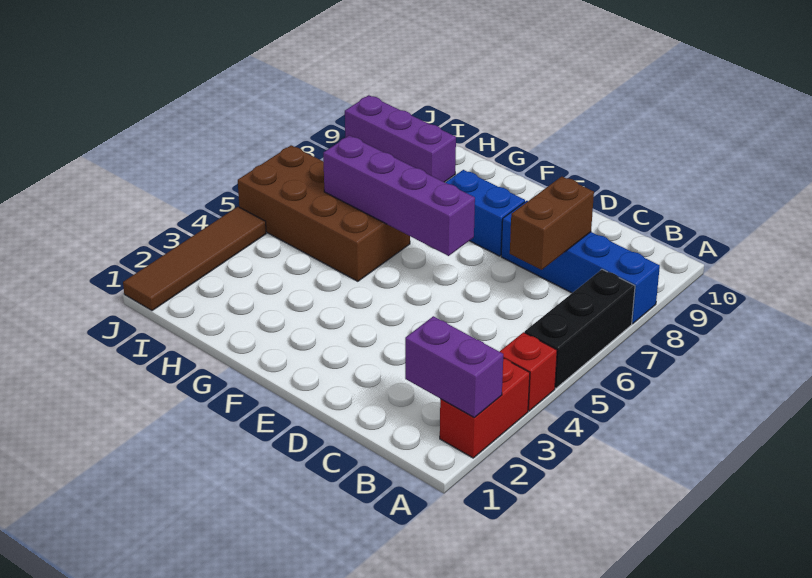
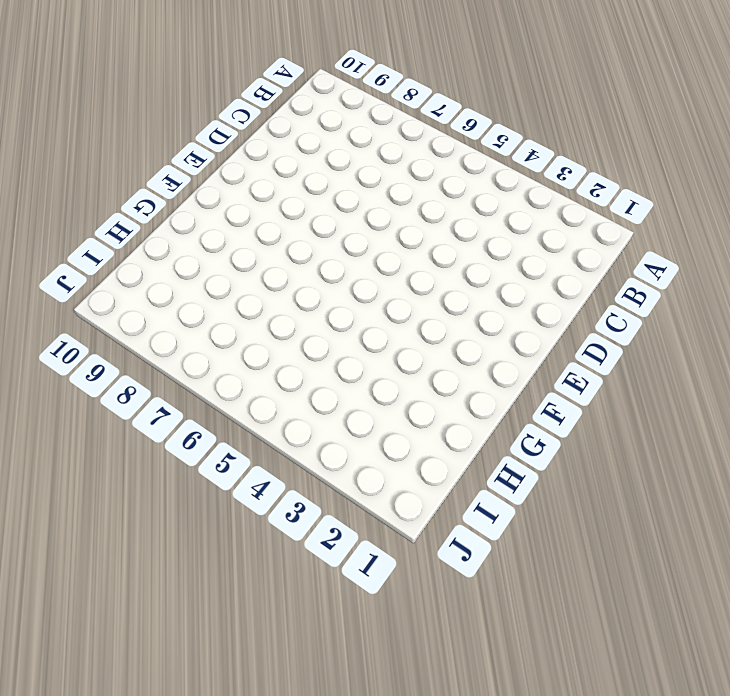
none -> red 1x2 brick [440,358,530,458]
none -> red 1x1 brick [500,332,557,411]

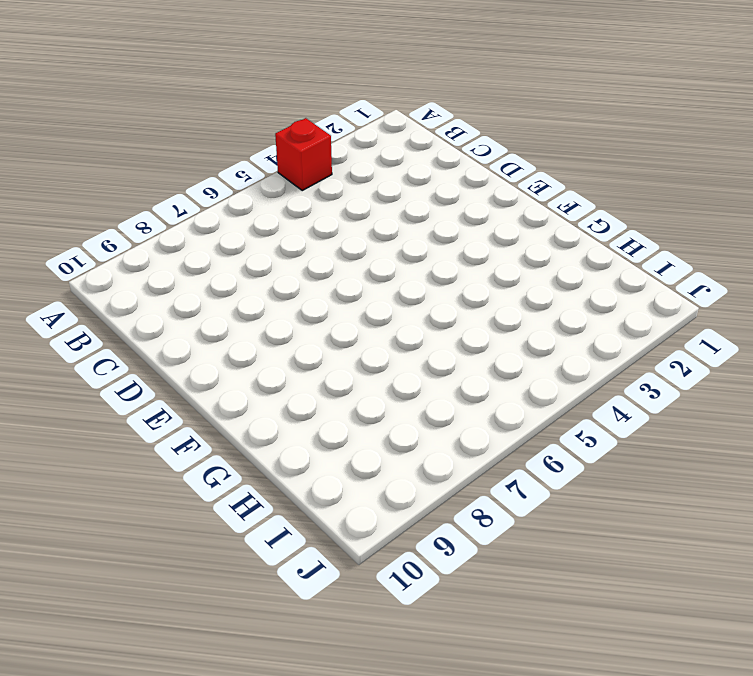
none -> red 1x2 brick [440,358,530,458]
none -> black 1x3 brick [525,269,635,388]

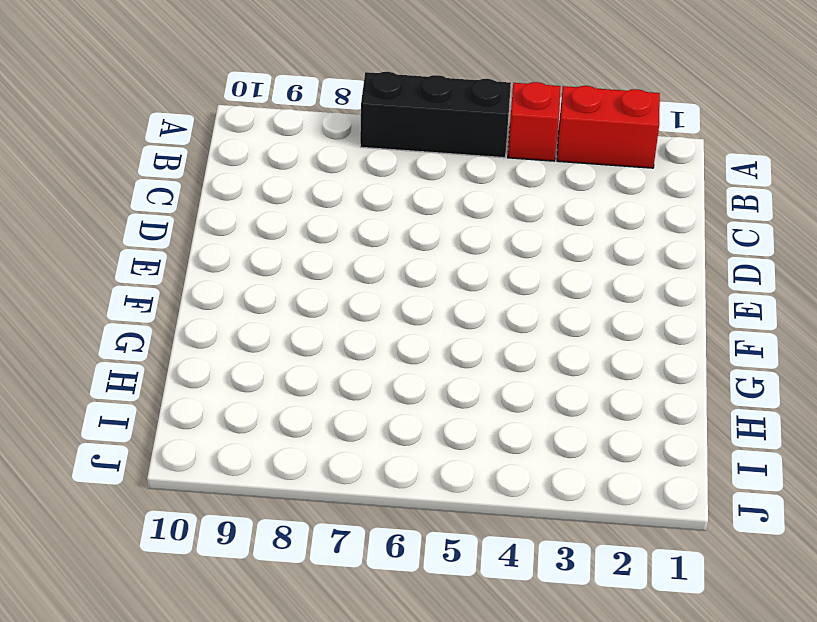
none -> blue 1x4 brick [501,201,660,324]
none -> blue 1x2 brick [445,170,525,256]

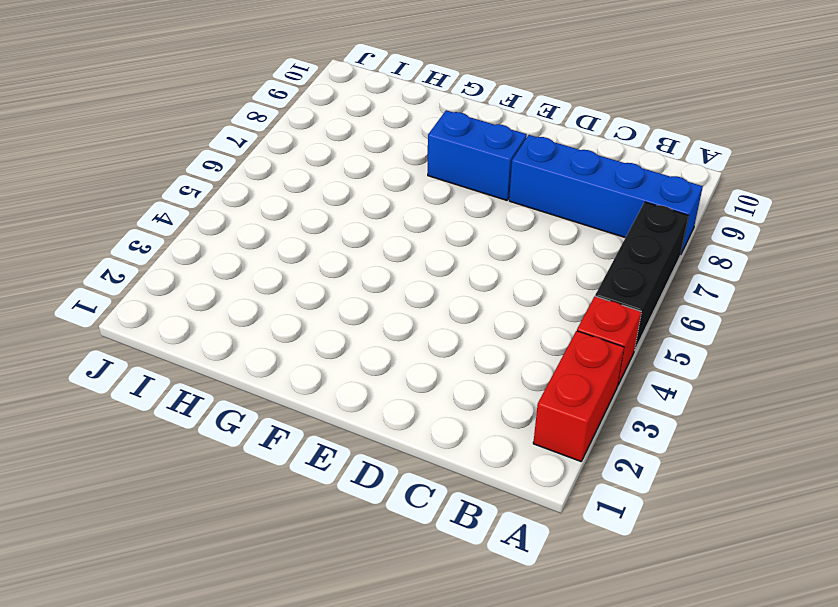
none -> brown 2x4 brick [238,145,410,281]
none -> purple 1x3 brick [345,95,456,182]

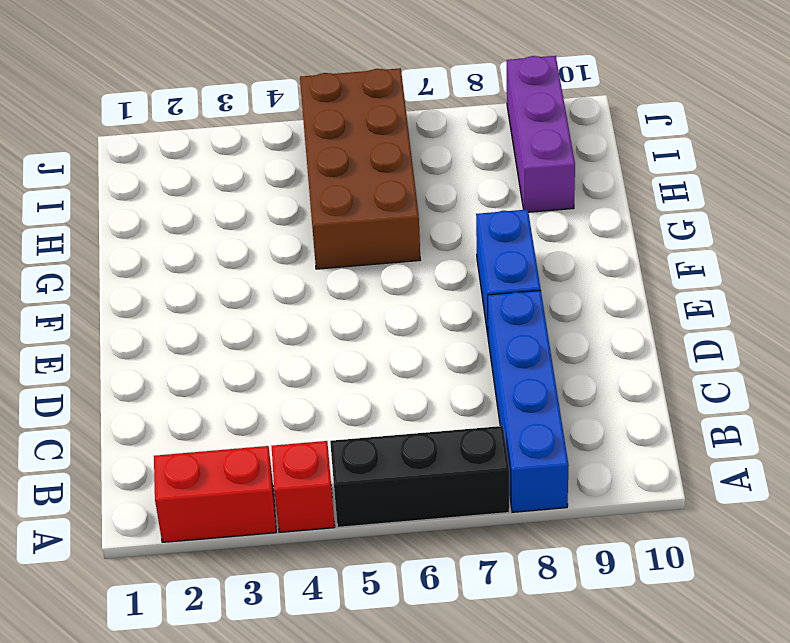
none -> brown 1x4 tile [123,207,266,311]
none -> purple 1x2 brick [405,316,503,417]

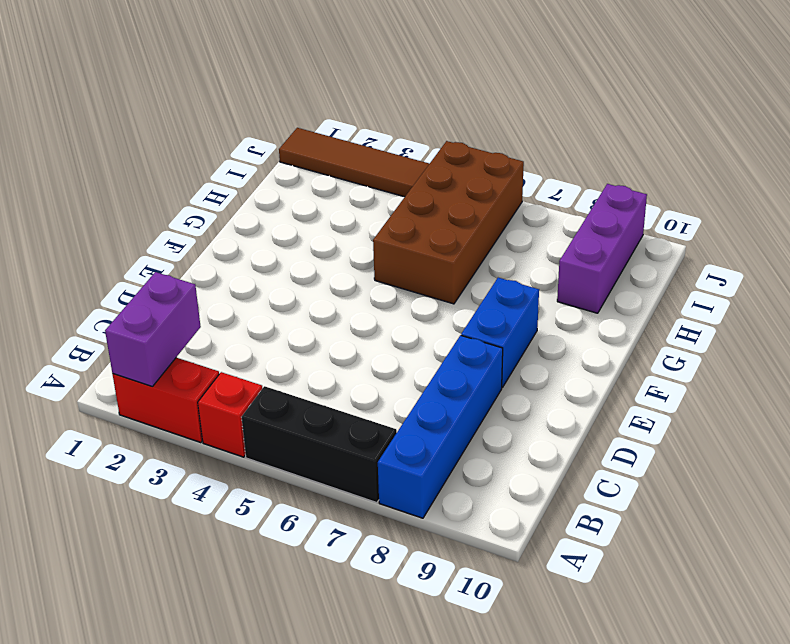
none -> brown 1x2 brick [510,176,594,270]
none -> purple 1x4 brick [323,135,475,256]

